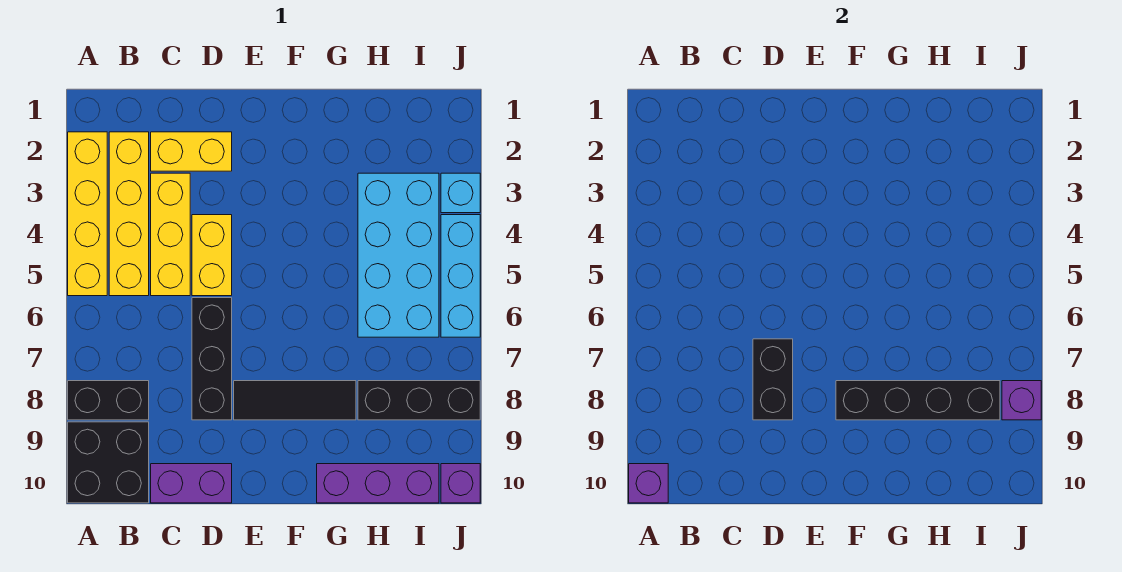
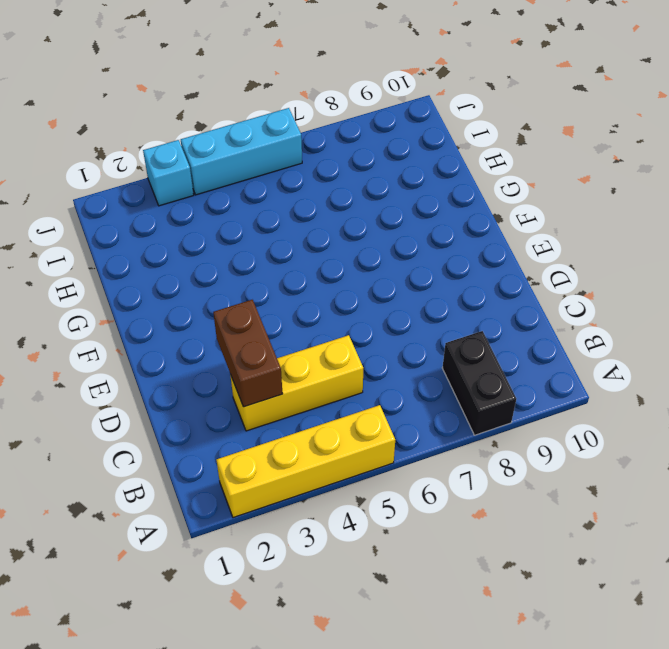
brown 1x2 brick [213,300,283,407] -> none
none -> black 2x2 brick [68,422,149,503]
none -> yellow 1x4 brick [109,132,149,296]
none -> yellow 1x2 brick [151,132,232,171]

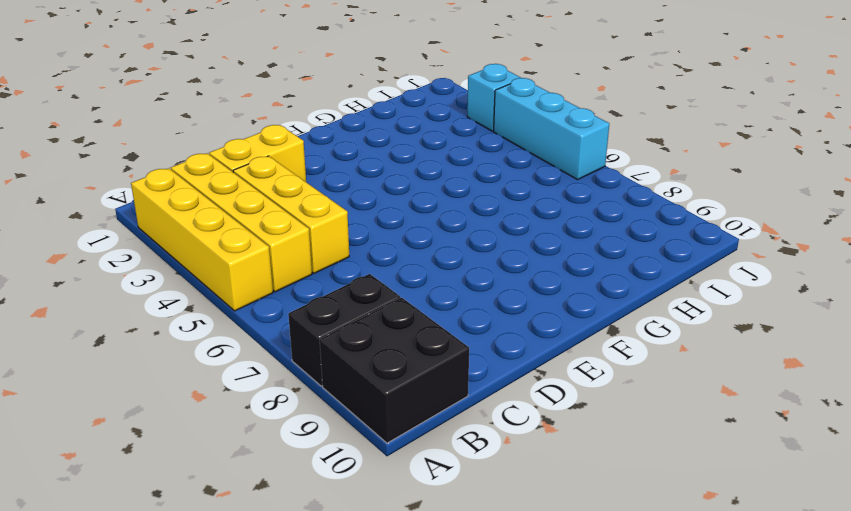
none -> purple 1x2 brick [151,464,232,503]
none -> yellow 1x2 brick [192,215,232,296]
none -> black 1x3 brick [192,298,232,420]

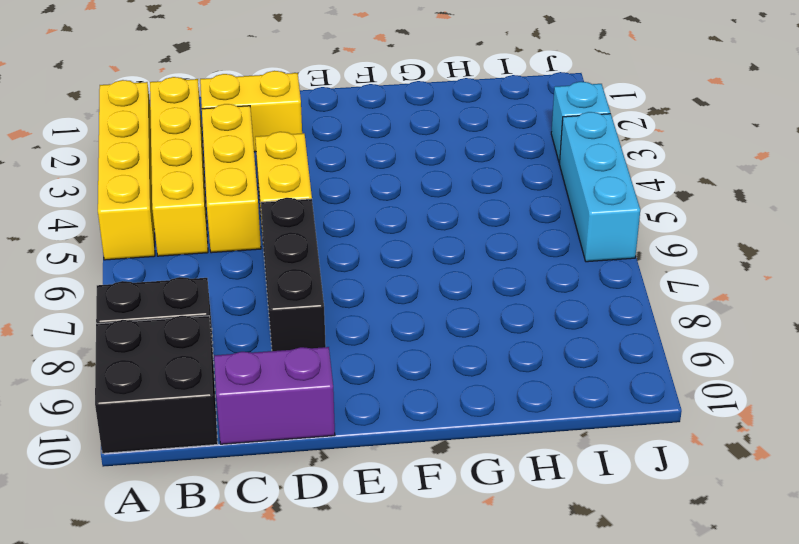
none -> black 1x3 tile [234,381,356,420]
none -> purple 1x3 brick [317,464,439,503]
none -> cyan 2x4 brick [358,173,439,337]

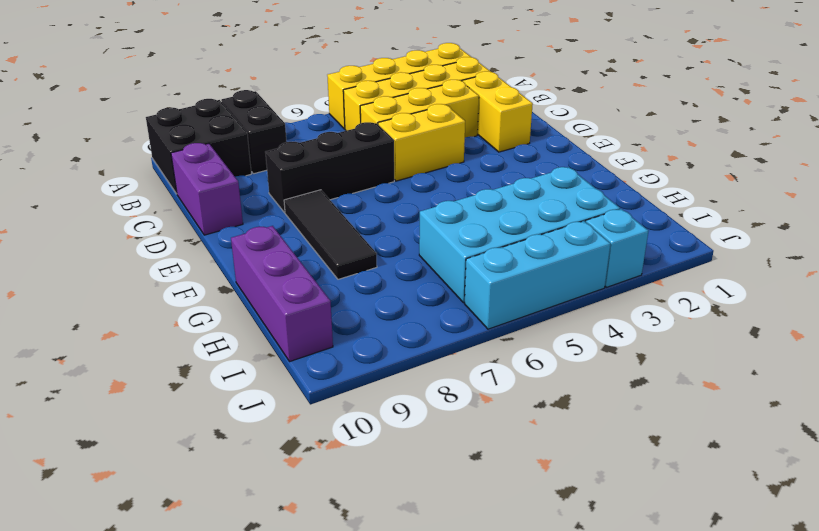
none -> black 1x3 brick [358,381,480,420]
none -> purple 1x1 brick [441,464,480,503]
none -> purple 1x1 brick [629,464,668,503]

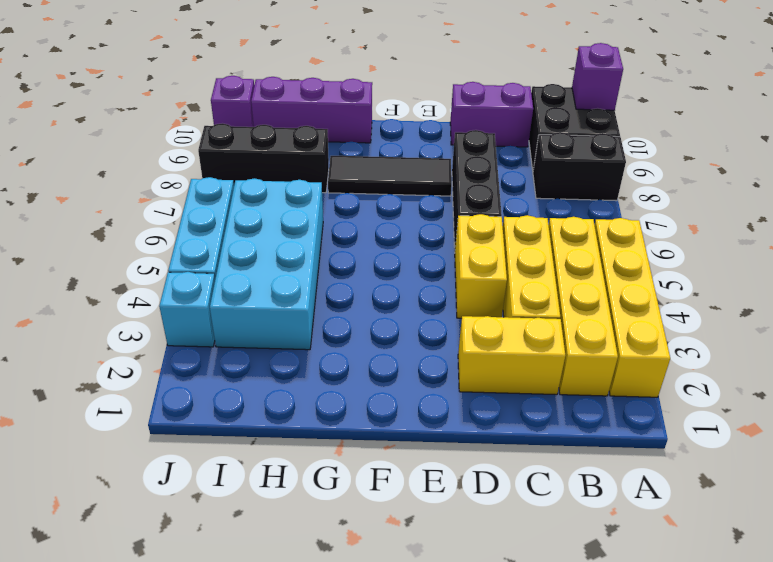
none -> black 1x2 brick [753,339,793,420]
none -> black 1x4 brick [836,381,1000,420]
none -> purple 1x1 brick [1002,381,1041,420]

